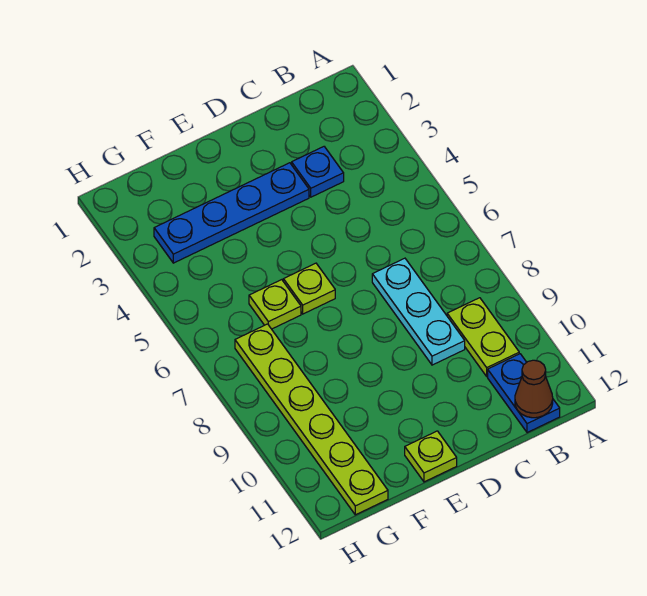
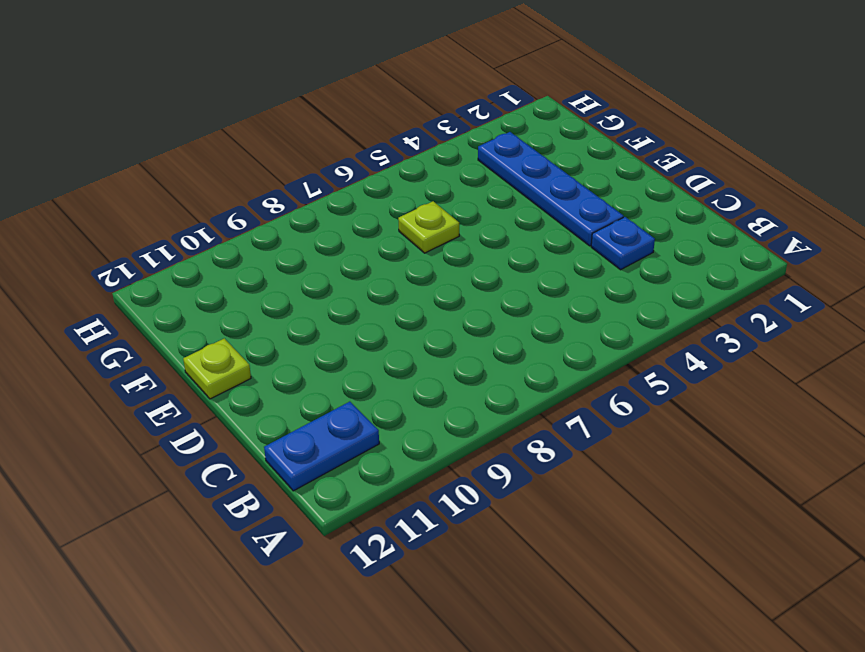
none -> lime 1x2 plate [447,298,519,376]
none -> cyan 1x3 plate [372,258,465,365]

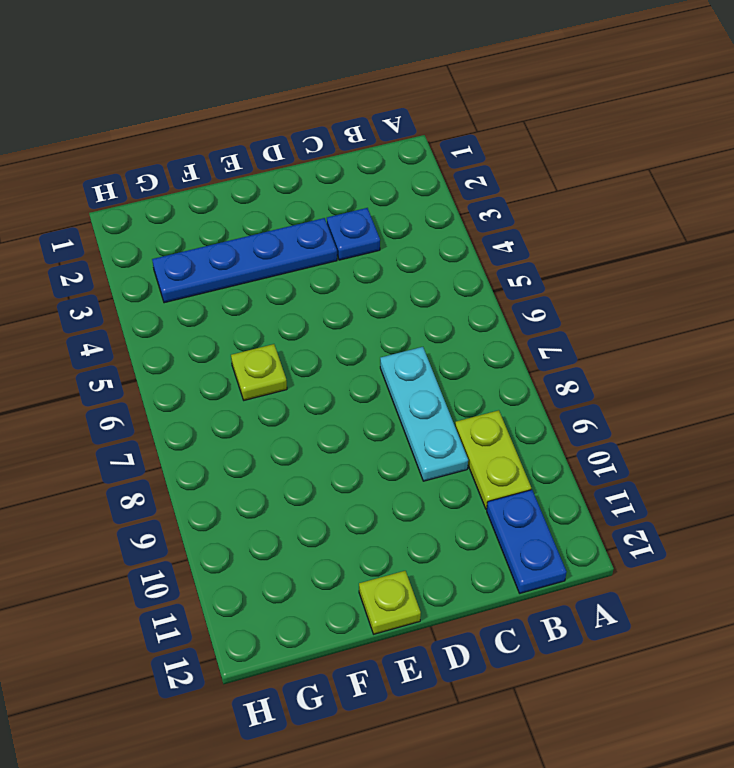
none -> lime 1x1 plate [283,263,335,314]
none -> lime 1x6 plate [235,324,388,515]

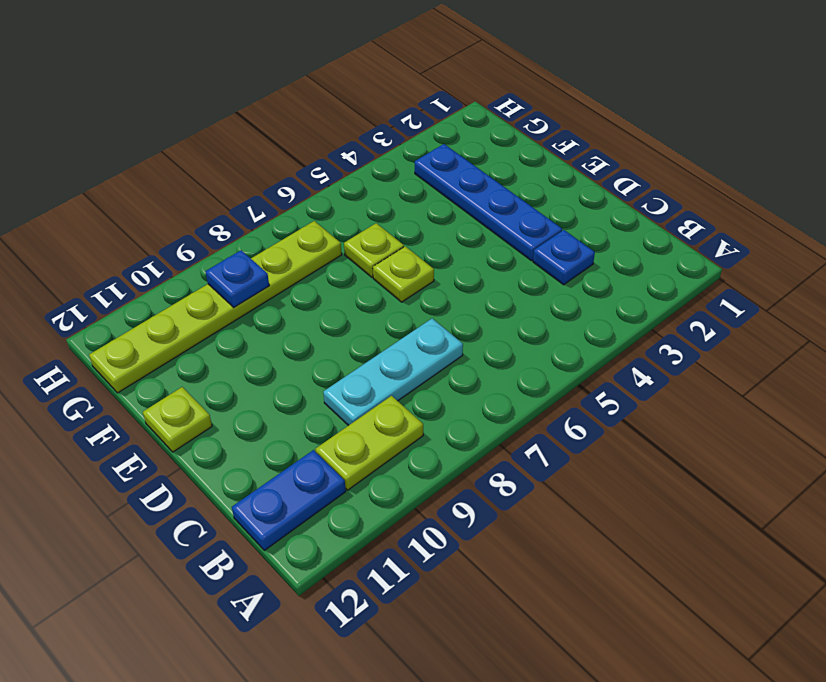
blue 1x1 plate [205,250,269,307] -> none
none -> brown 1x1 cone [515,360,553,418]

